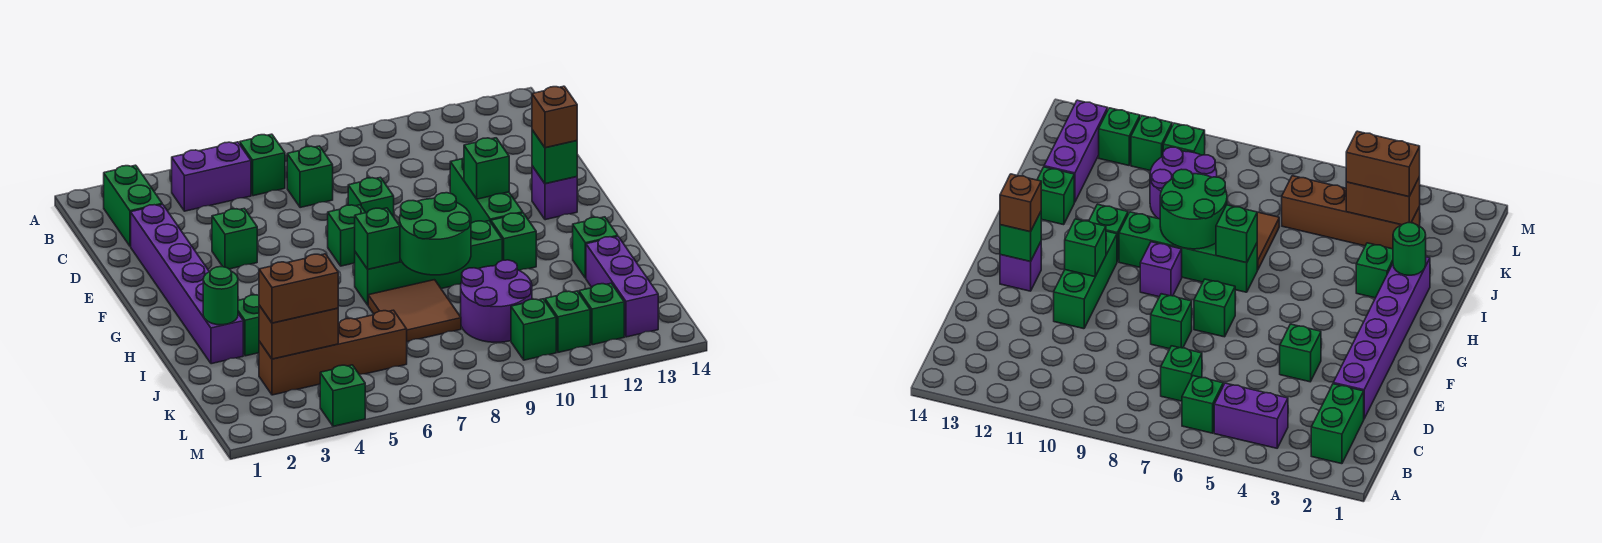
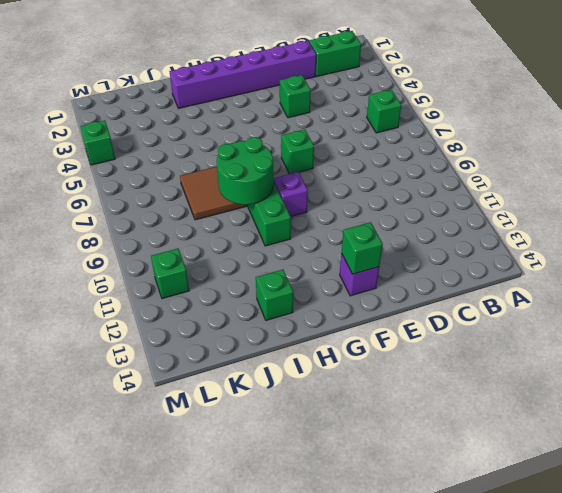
none -> purple 1x2 brick [172,142,251,211]
none -> green 1x1 brick [287,146,333,208]
none -> green 1x1 brick [348,177,394,217]
none -> green 1x3 brick [450,158,523,223]

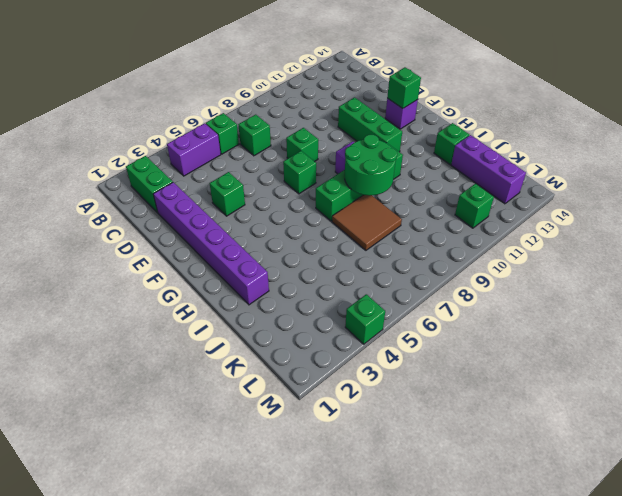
none -> green 1x1 brick [491,213,536,271]
none -> green 1x1 brick [238,295,259,356]
none -> purple 2x2 round brick [461,260,532,342]
none -> brown 1x4 brick [259,310,407,395]

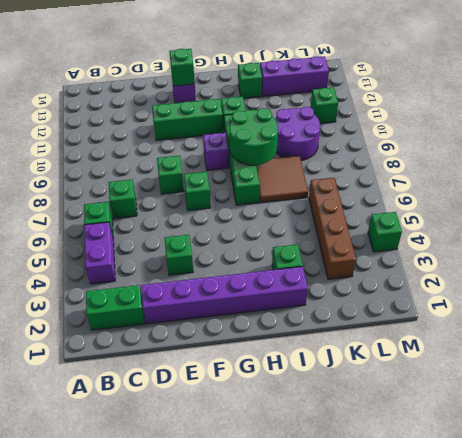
none -> green 1x1 brick [511,299,556,360]
none -> green 1x1 brick [579,283,624,345]
none -> green 1x1 brick [464,138,509,199]
none -> green 1x1 brick [355,208,400,269]

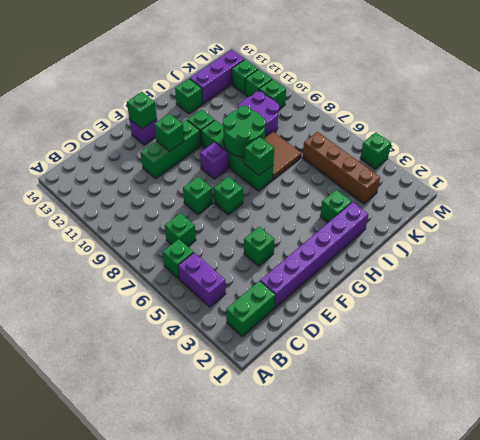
none -> green 1x1 round brick [203,267,238,325]
none -> brown 1x2 brick [259,305,338,359]
none -> brown 1x1 brick [532,86,577,148]
none -> brown 1x2 brick [259,254,338,323]

